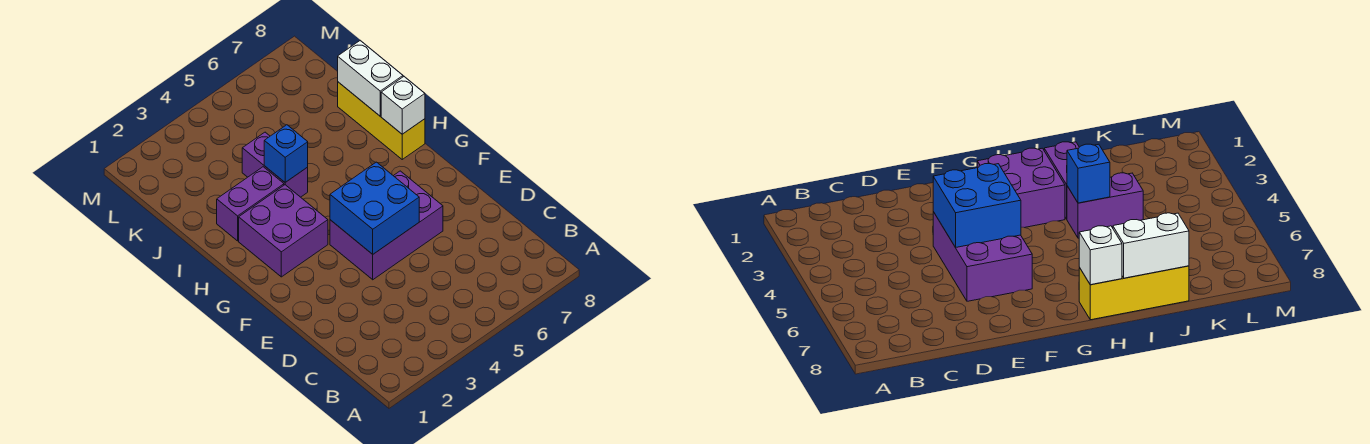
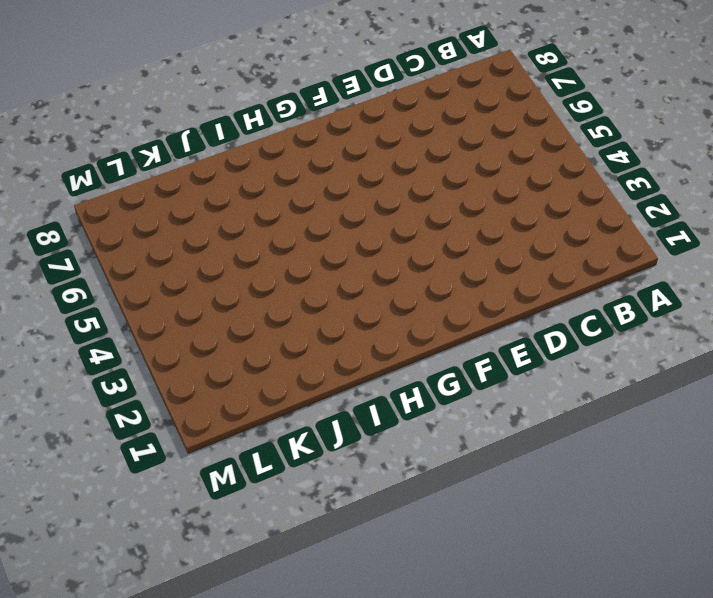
none -> purple 2x3 brick [330,171,443,280]
none -> purple 2x2 brick [239,185,328,277]

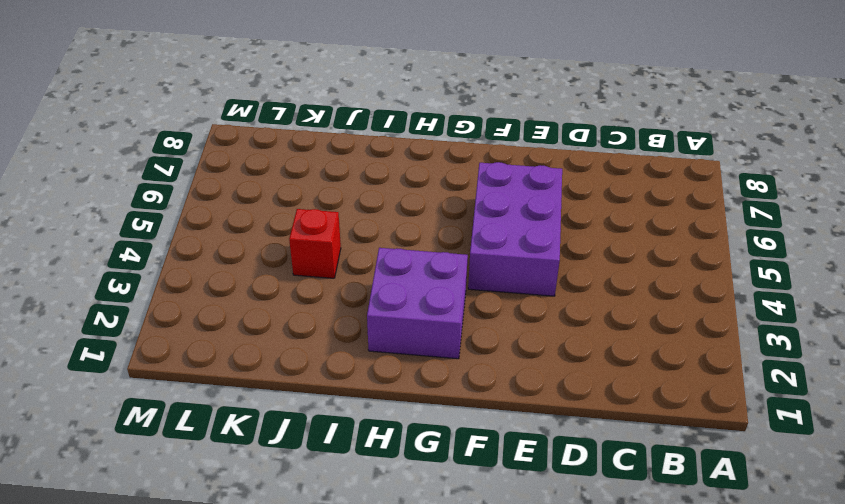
red 1x1 brick [289,209,341,278] -> purple 1x2 brick [242,132,308,197]
none -> yellow 1x3 brick [338,82,425,159]
none -> purple 1x2 brick [217,167,284,241]

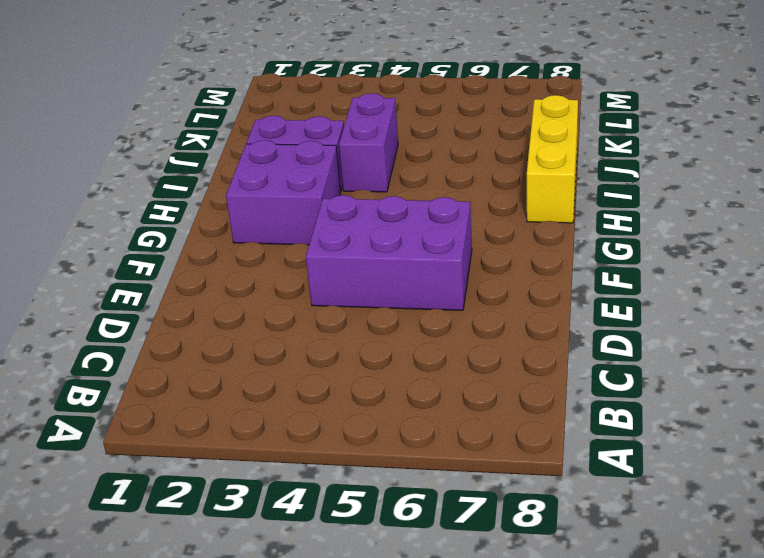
none -> blue 2x2 brick [330,162,419,254]
none -> white 1x1 brick [381,77,425,134]

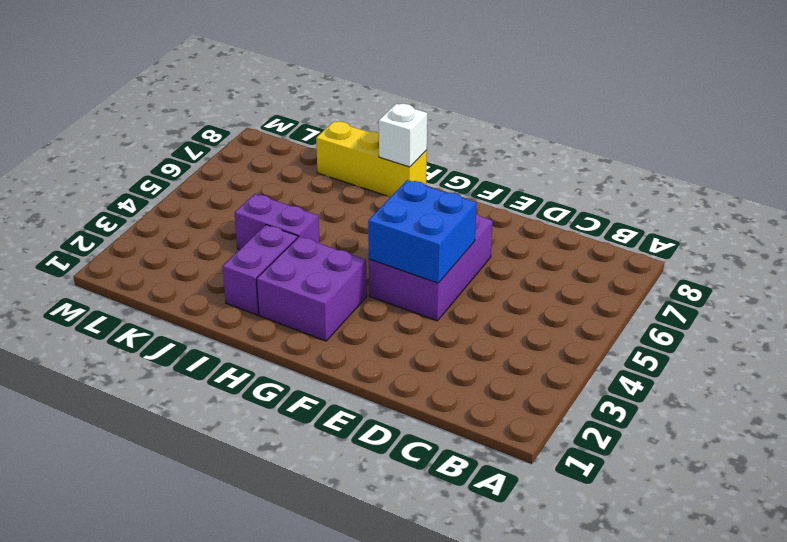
none -> blue 1x1 brick [264,125,308,182]
none -> white 1x2 brick [338,41,403,116]

